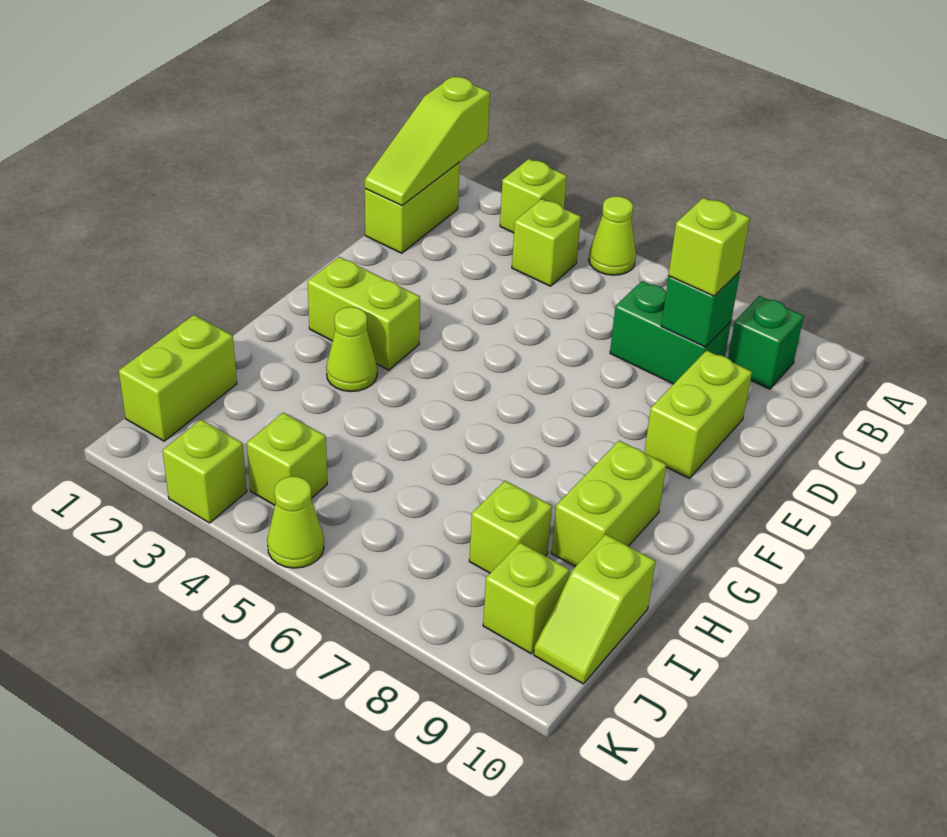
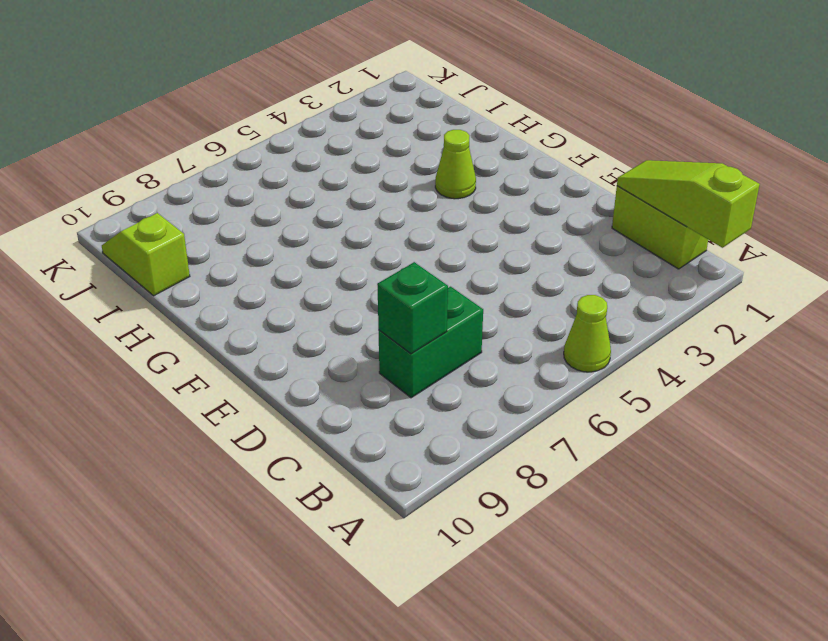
none -> lime 1x1 brick [500,159,567,233]
none -> lime 1x1 brick [512,199,581,286]
none -> green 1x1 brick [728,296,804,389]

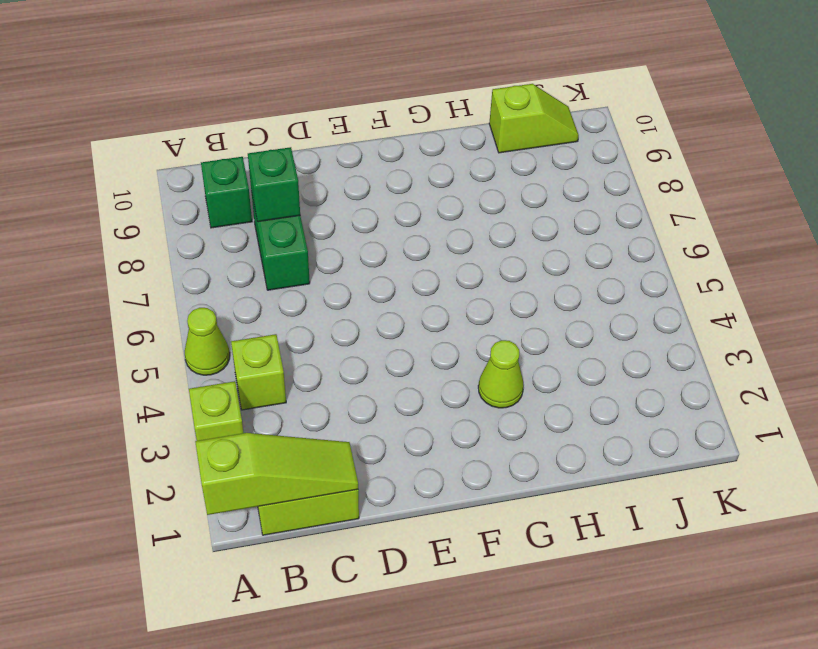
none -> lime 1x2 brick [644,350,752,478]
none -> lime 1x2 brick [307,257,420,370]
none -> lime 1x2 brick [552,441,666,567]

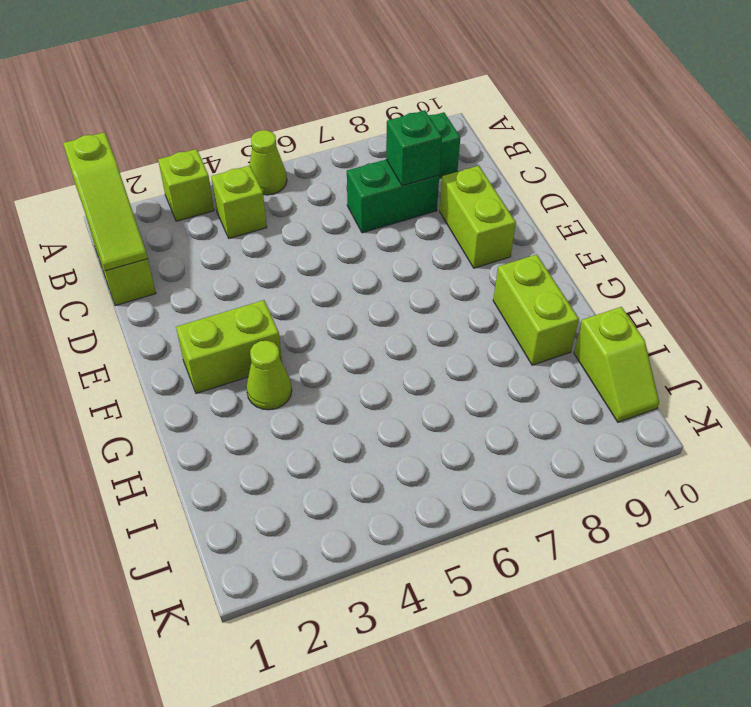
none -> lime 1x2 brick [119,315,237,441]
none -> lime 1x1 brick [469,481,552,573]
none -> lime 1x1 brick [247,413,327,505]

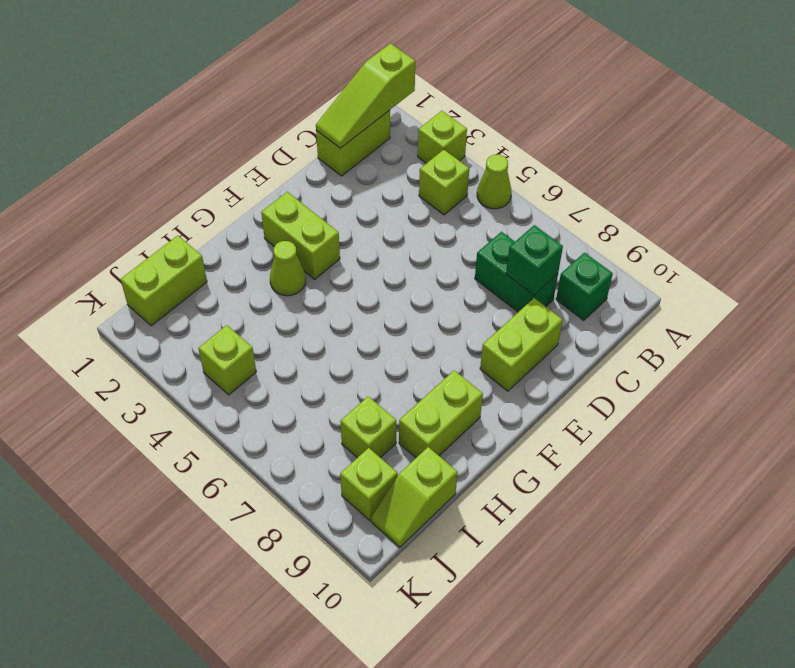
none -> lime 1x1 brick [163,420,247,523]
none -> lime 1x1 cone [267,476,324,568]
none -> lime 1x1 brick [669,198,750,296]

